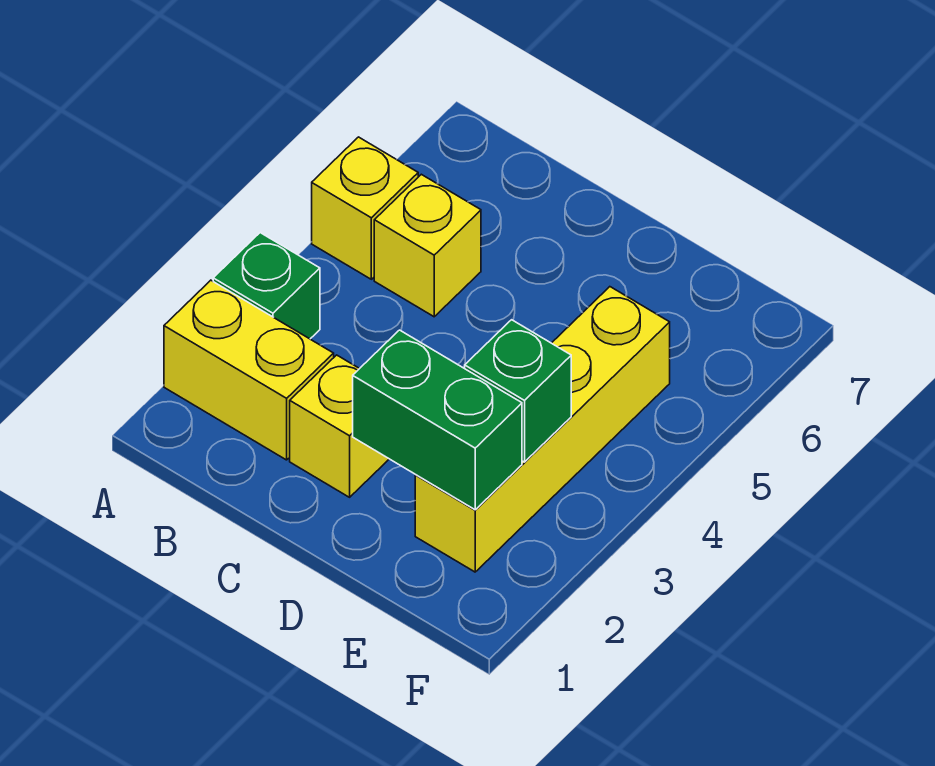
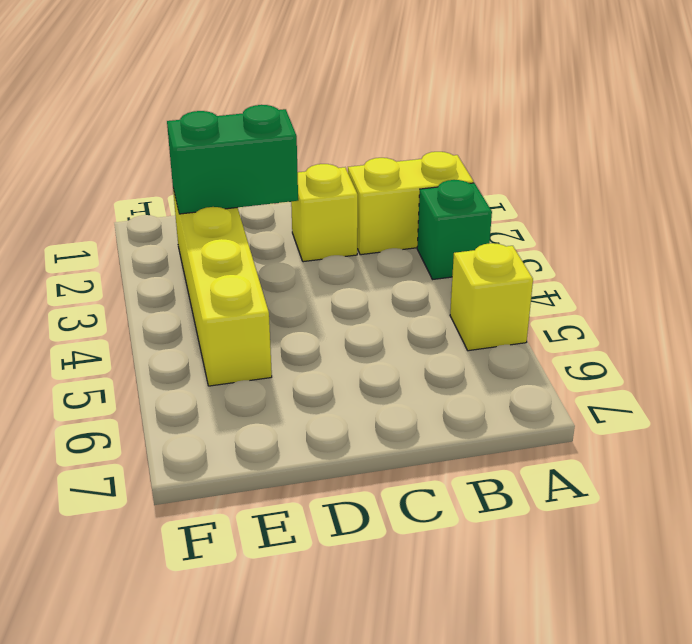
none -> yellow 1x1 brick [374,174,481,317]
none -> green 1x1 brick [465,320,571,462]

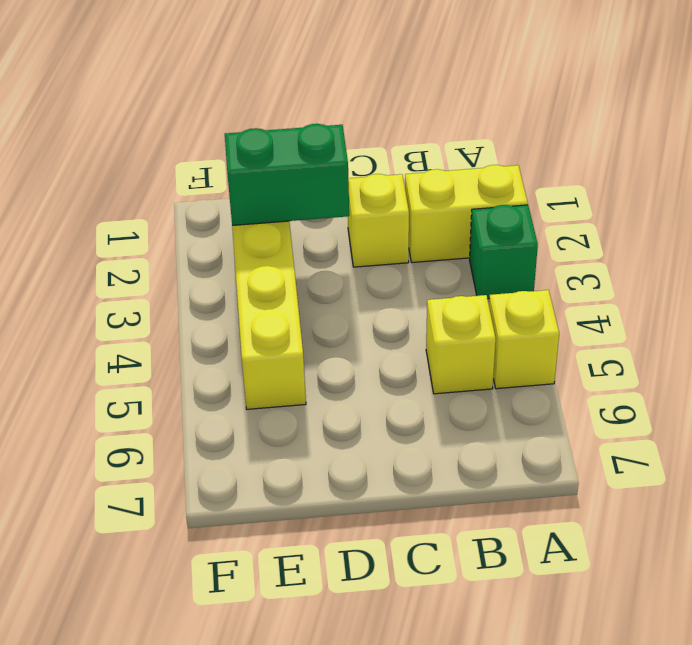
none -> green 1x1 brick [465,320,571,462]

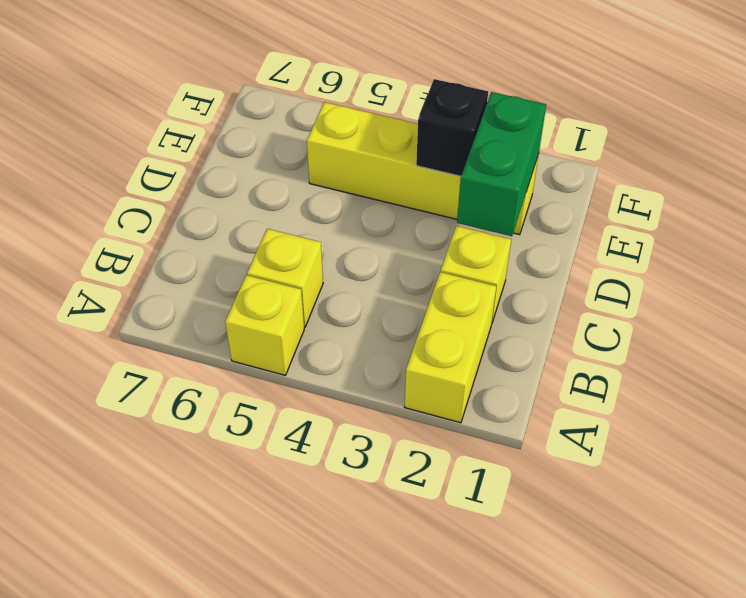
black 1x1 brick [416,79,488,176] -> green 1x1 brick [465,320,571,462]
none -> green 1x1 brick [213,233,320,339]

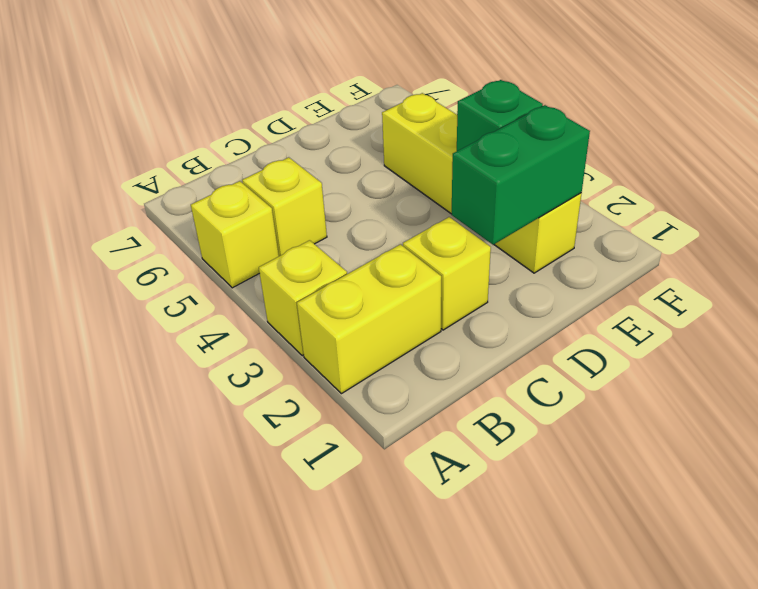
yellow 1x1 brick [259,240,347,356] -> green 1x1 brick [213,233,320,339]

